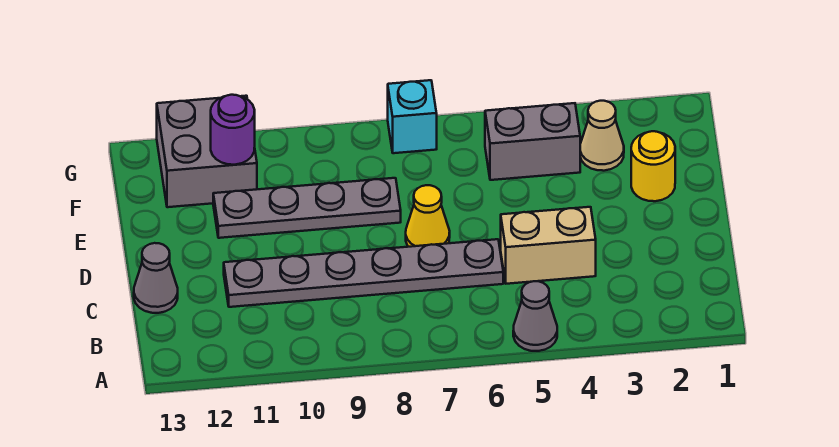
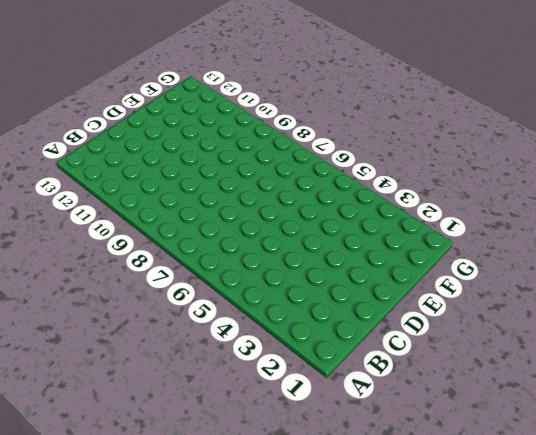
none -> grey 1x1 cone [513,281,557,351]
none -> tan 1x2 brick [501,207,596,284]
none -> grey 1x6 plate [224,239,503,307]

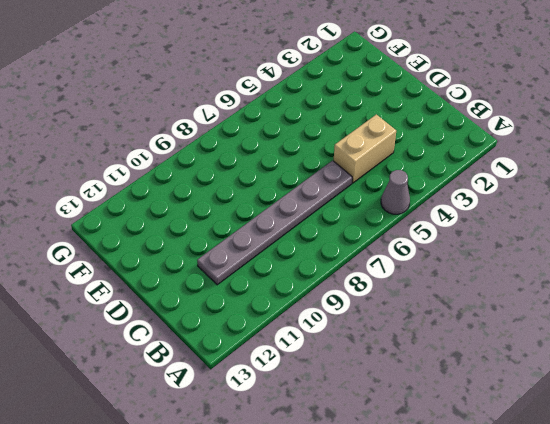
none -> grey 1x1 cone [134,243,178,313]
none -> yellow 1x1 cone [406,185,450,247]
none -> yellow 1x1 round brick [631,131,675,201]

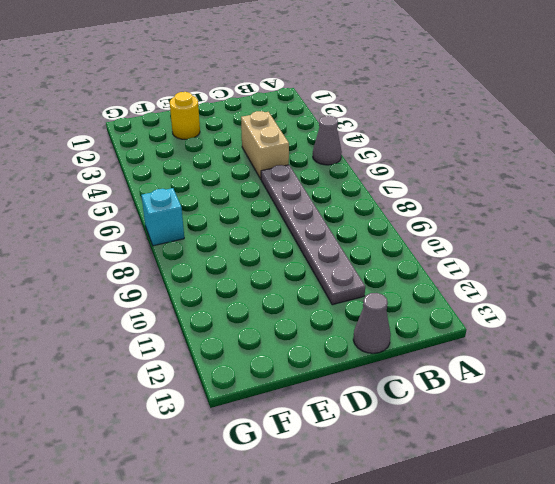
none -> yellow 1x1 cone [406,185,450,247]
none -> grey 1x4 plate [213,178,401,238]
none -> tan 1x1 cone [580,101,624,171]

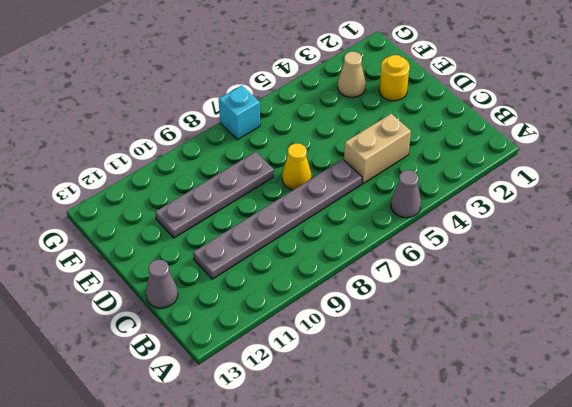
none -> grey 1x2 brick [485,103,580,180]
none -> grey 2x2 brick [157,96,257,207]
none -> purple 1x1 round brick [211,95,255,165]

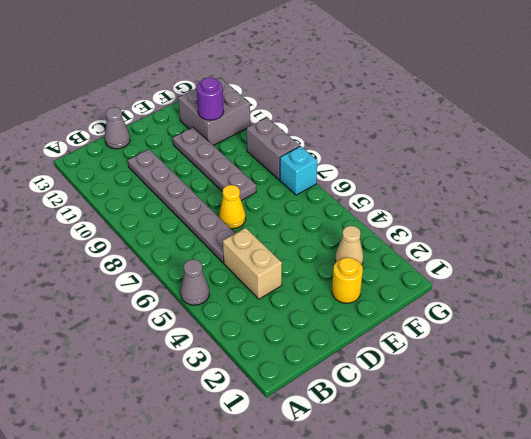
grey 1x2 brick [247,118,300,180] -> grey 1x2 brick moved to [485,103,580,180]

